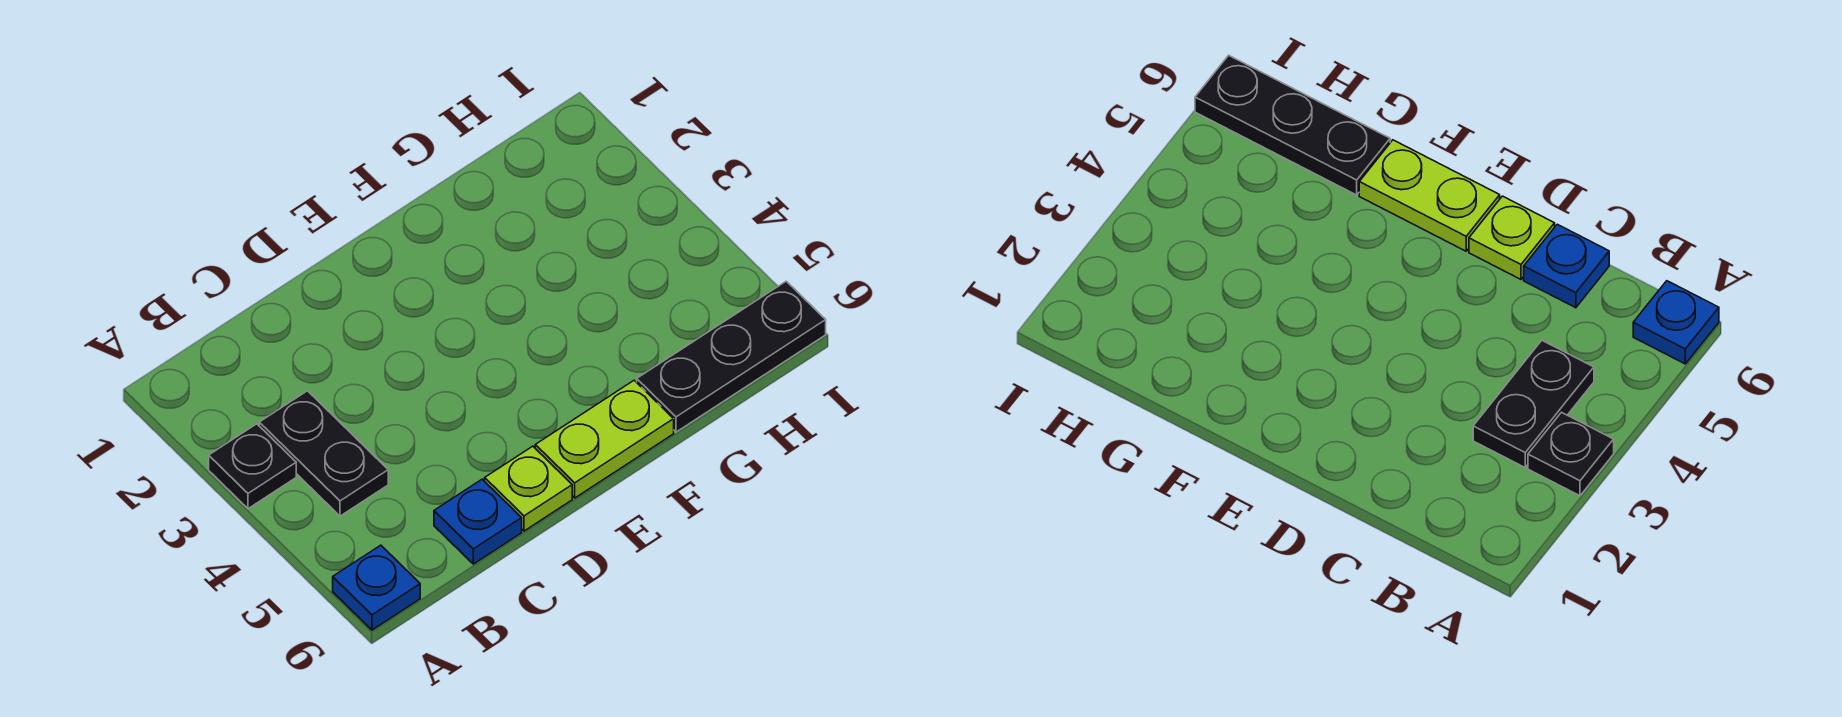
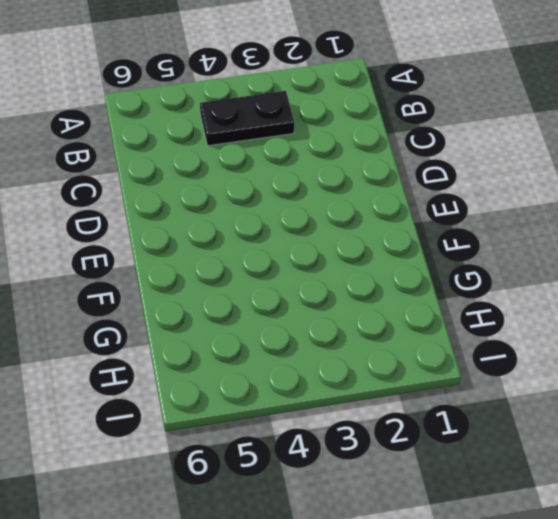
none -> black 1x1 plate [209,424,296,509]
none -> blue 1x1 plate [333,545,420,630]

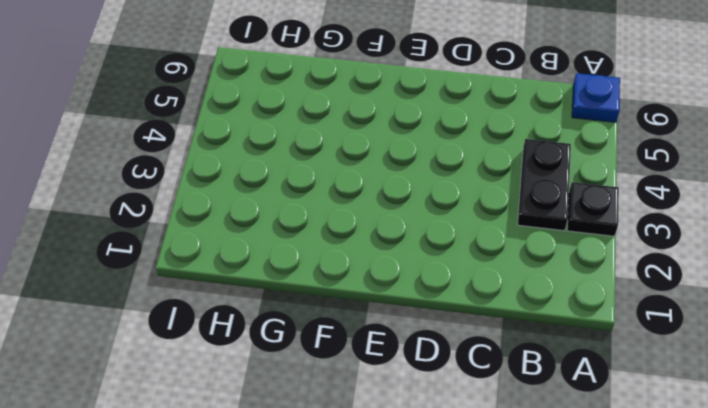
none -> blue 1x1 plate [434,479,522,564]
none -> lime 1x1 plate [485,446,572,531]

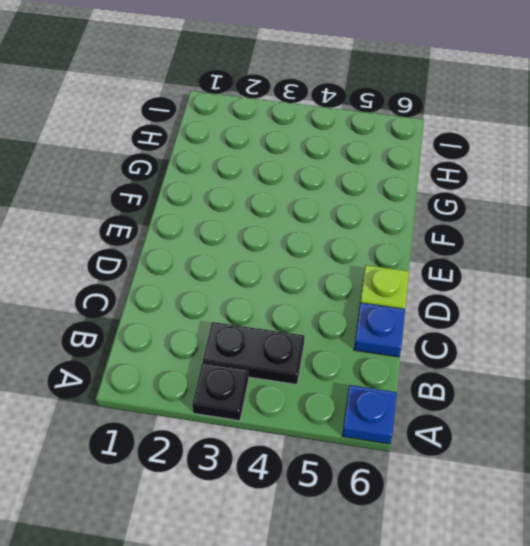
none -> lime 1x2 plate [535,380,674,498]
none -> black 1x3 plate [637,281,826,432]

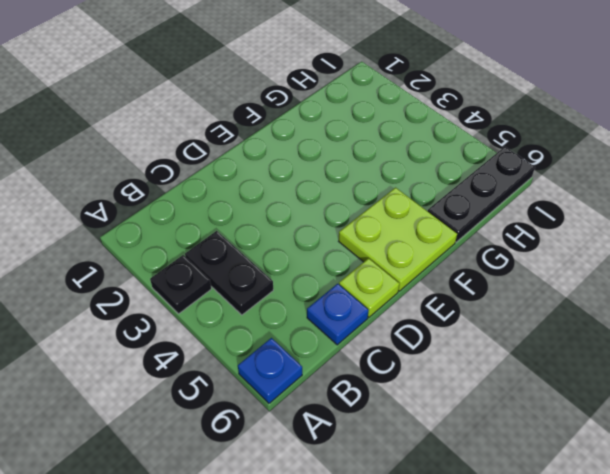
lime 2x2 plate [339,188,457,291] -> lime 1x2 plate [535,380,674,498]

